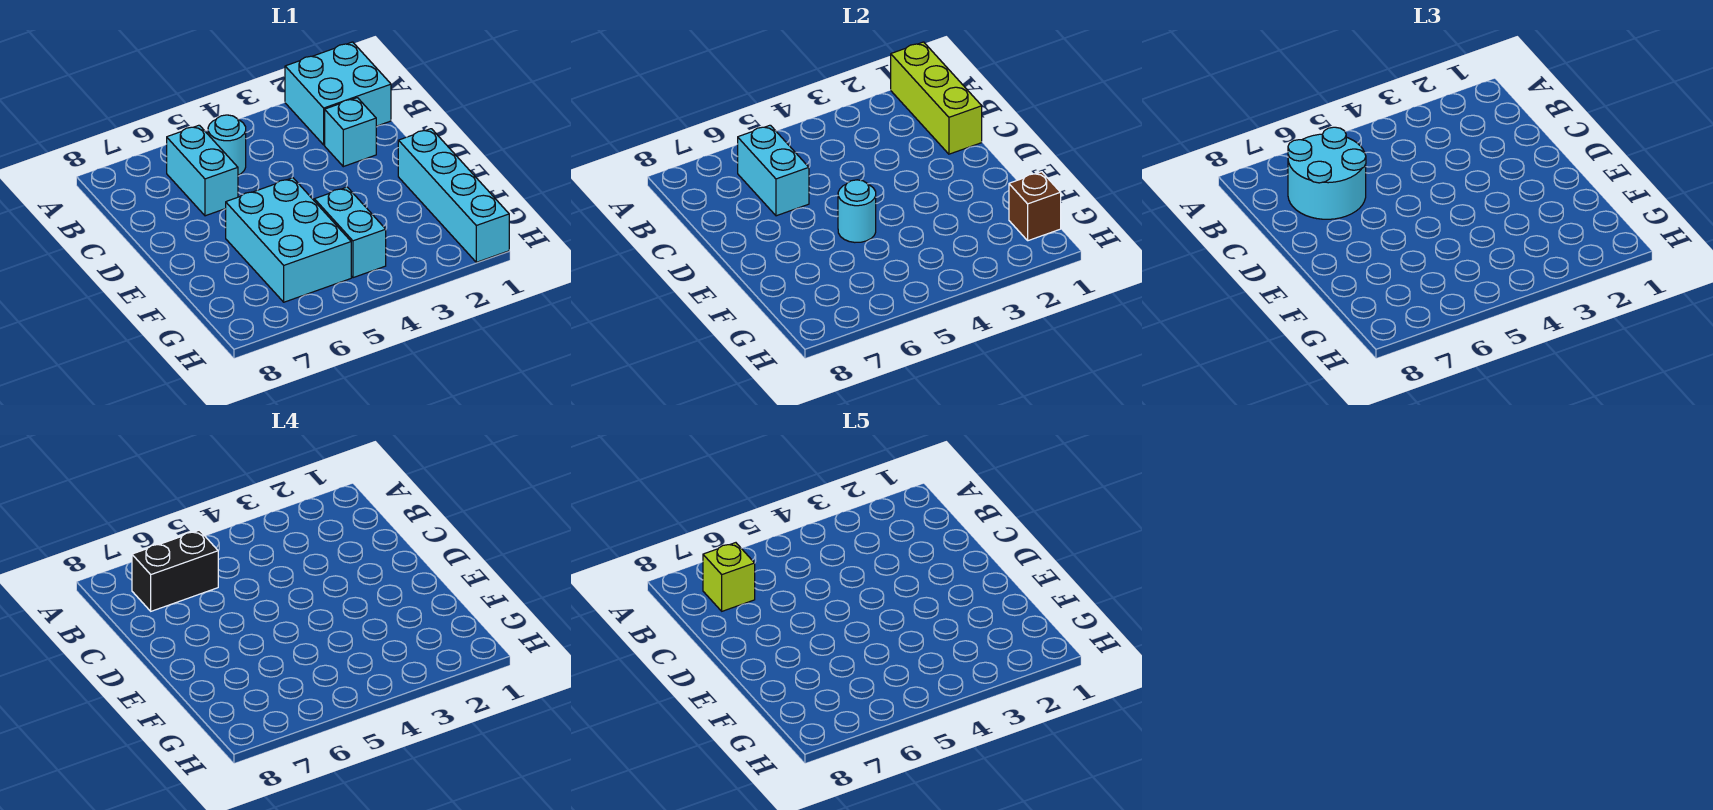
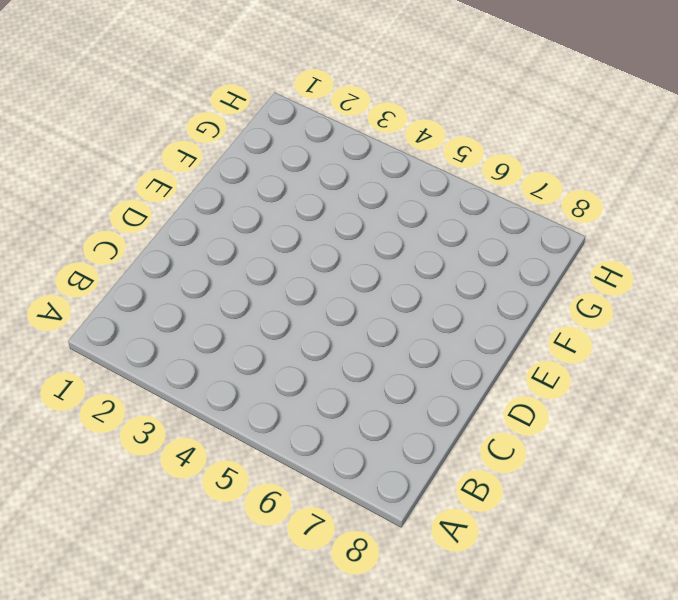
none -> cyan 2x2 brick [285,42,391,145]
none -> cyan 1x1 round brick [208,115,246,175]
none -> cyan 1x2 brick [167,125,238,216]

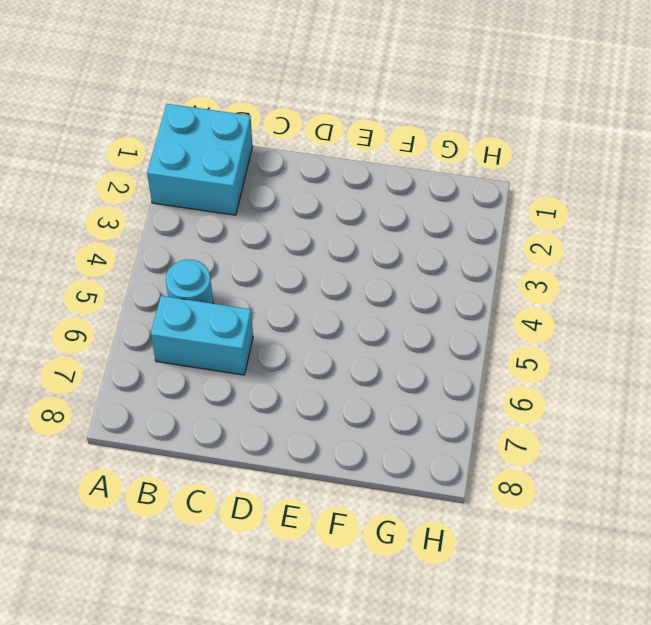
none -> cyan 1x1 brick [325,98,376,167]
none -> cyan 1x4 brick [398,129,509,262]
none -> cyan 2x3 brick [226,178,351,302]

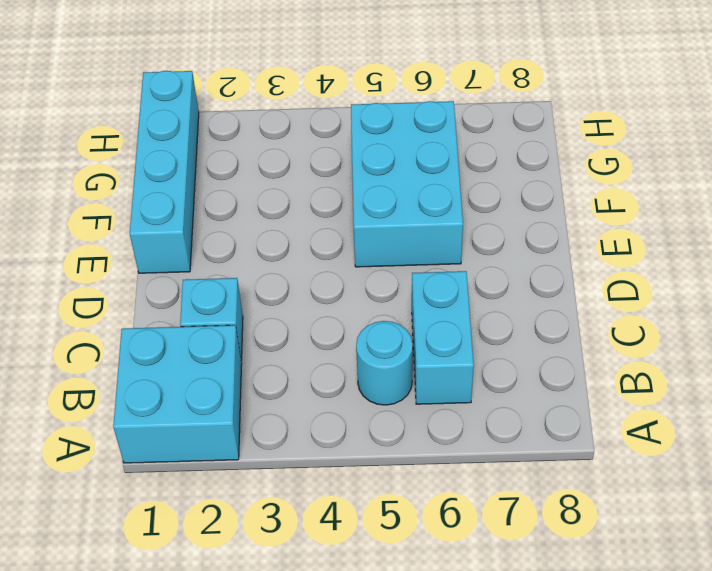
none -> cyan 1x2 brick [314,187,386,278]
none -> lime 1x3 brick [891,42,982,154]
none -> cyan 1x2 brick [738,125,809,216]

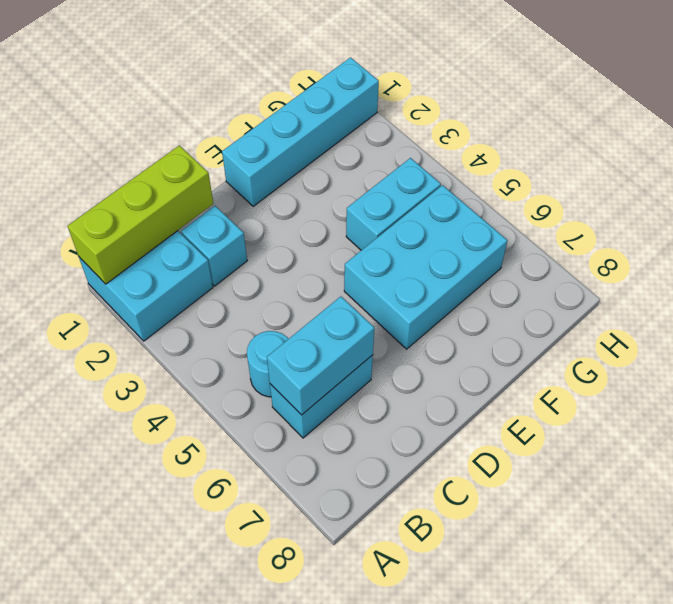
none -> cyan 1x1 round brick [838,180,876,242]
none -> brown 1x1 brick [1009,172,1061,241]
none -> cyan 2x2 round brick [1288,127,1366,219]

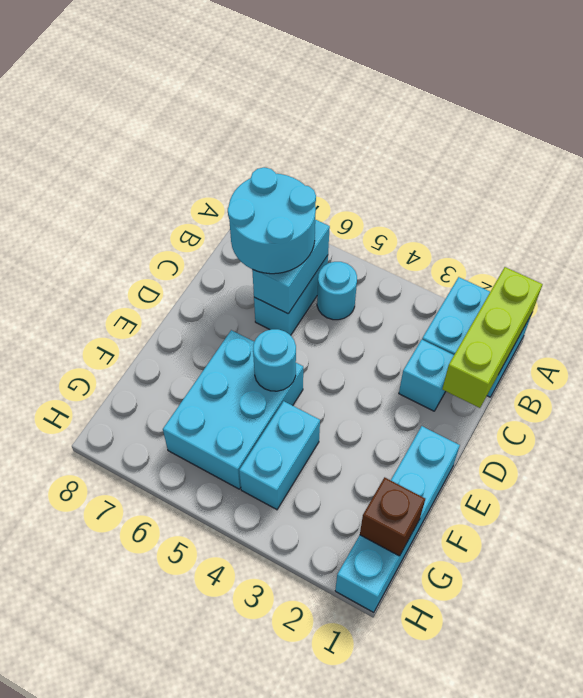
none -> black 1x2 brick [132,530,218,611]
none -> lime 1x1 brick [703,543,755,611]

